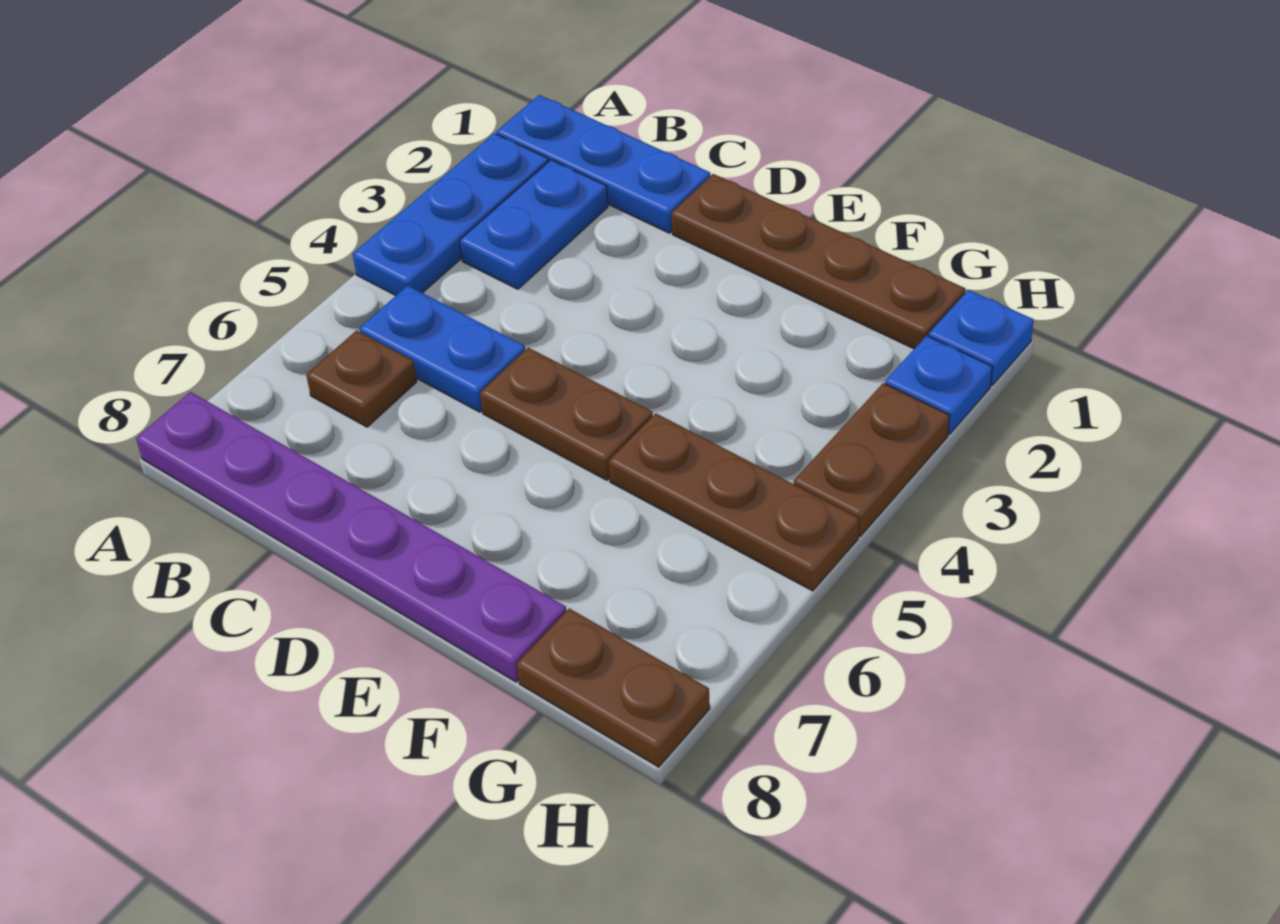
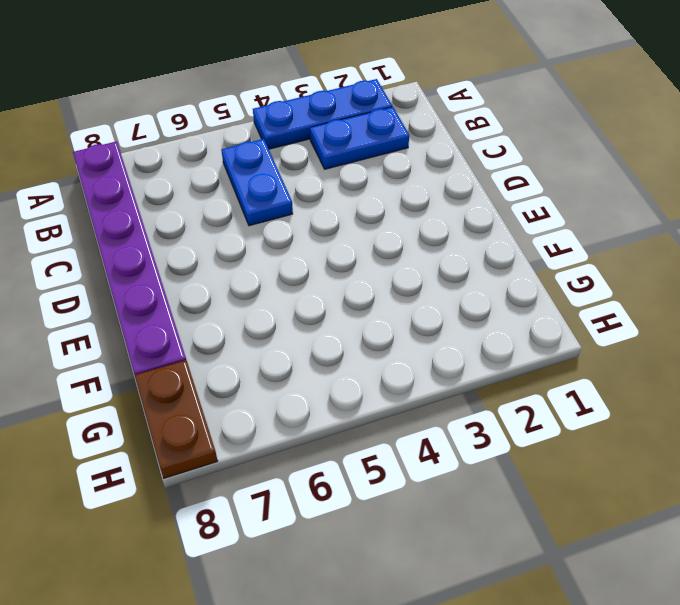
none -> blue 1x3 plate [497,95,710,233]
none -> brown 1x1 plate [306,330,417,427]
none -> brown 1x4 plate [671,174,965,349]

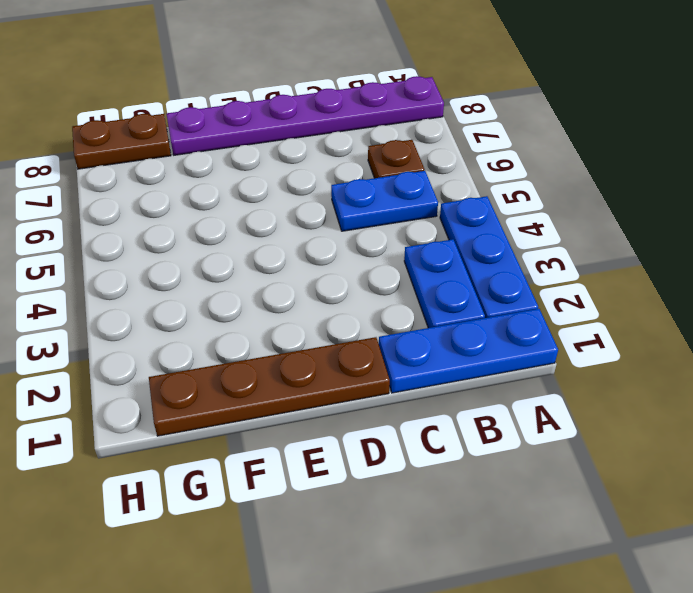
none -> brown 1x2 plate [480,348,653,480]
none -> brown 1x3 plate [609,413,859,591]
none -> blue 1x1 plate [929,290,1034,385]

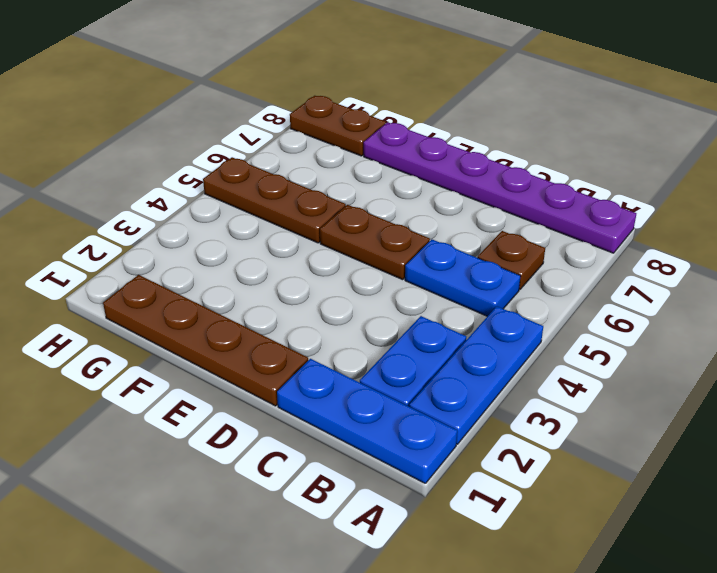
none -> blue 1x1 plate [929,290,1034,385]
none -> blue 1x1 plate [885,336,992,434]
none -> brown 1x2 plate [794,383,950,536]

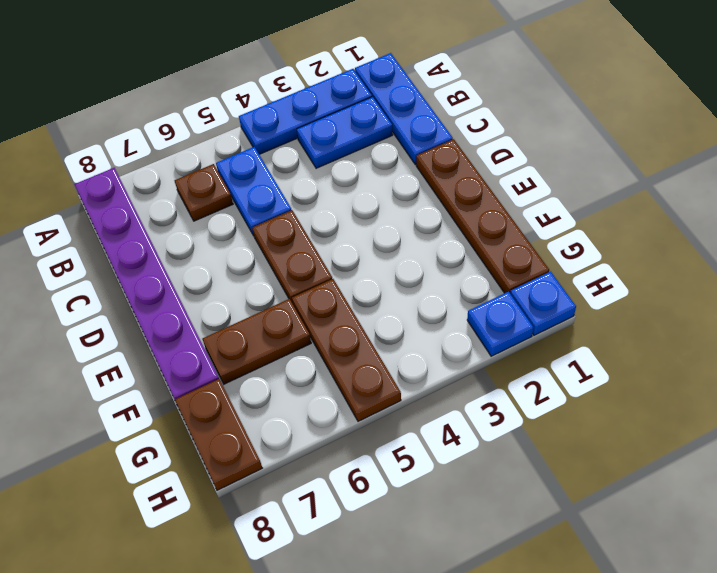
brown 1x2 plate [202,299,311,384] -> brown 1x2 plate moved to [794,383,950,536]

